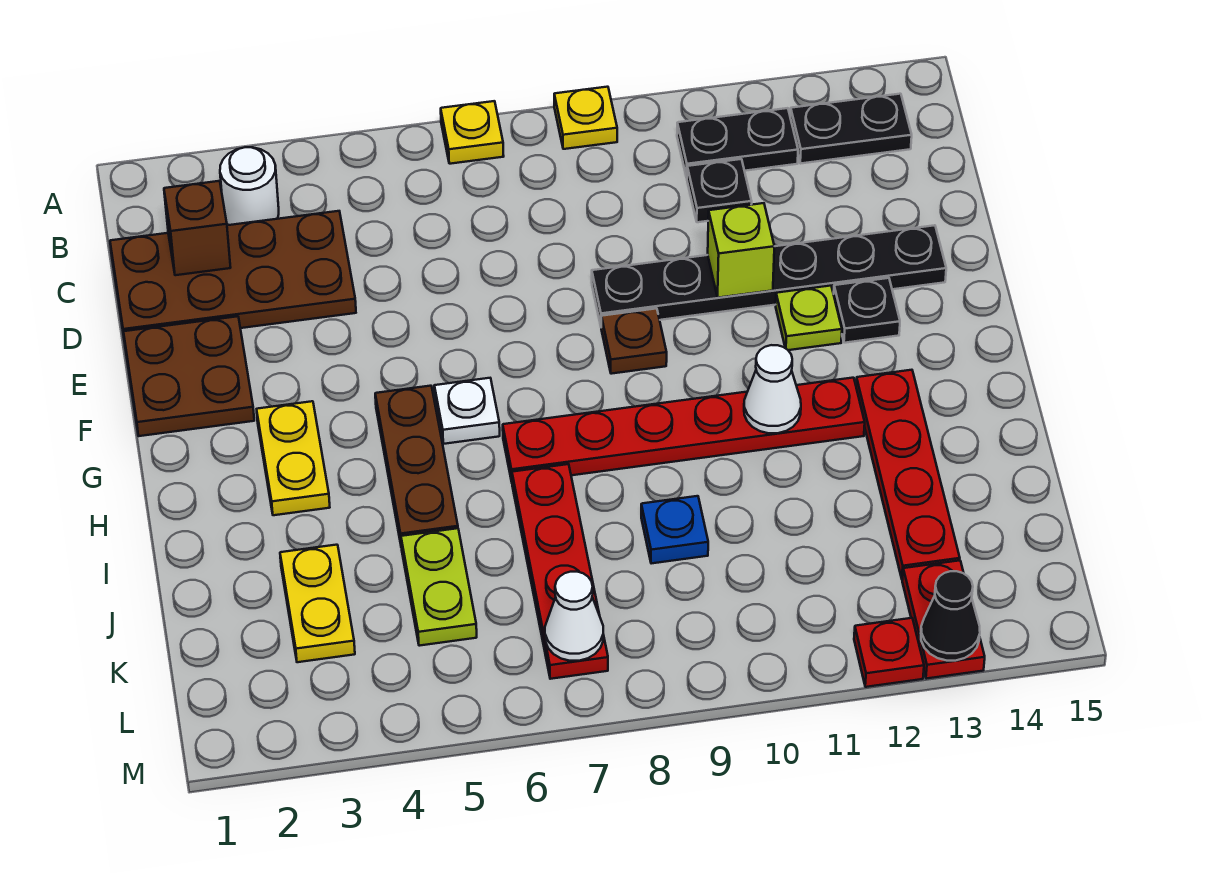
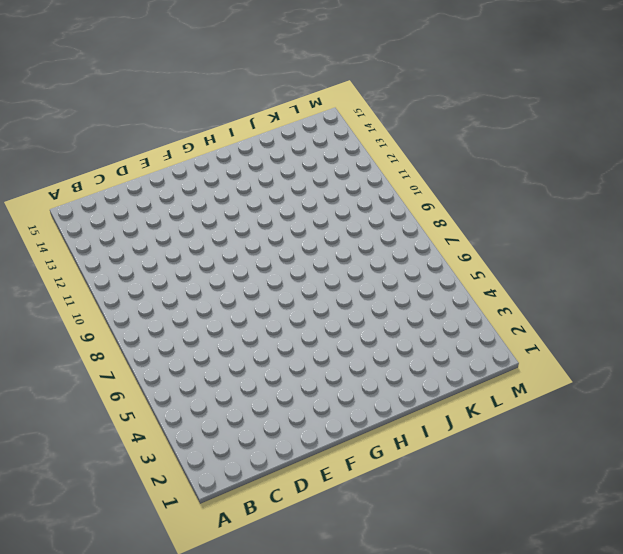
none -> yellow 1x1 plate [441,101,504,164]
none -> yellow 1x1 plate [554,87,617,149]
none -> white 1x1 round brick [220,147,279,225]

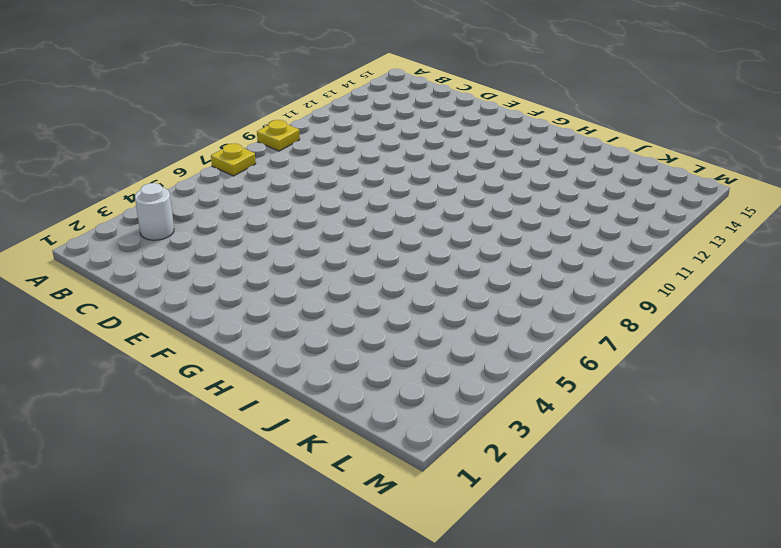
none -> black 1x2 plate [677,108,798,177]
none -> black 1x2 plate [790,94,912,163]
none -> brown 2x4 plate [110,211,356,335]

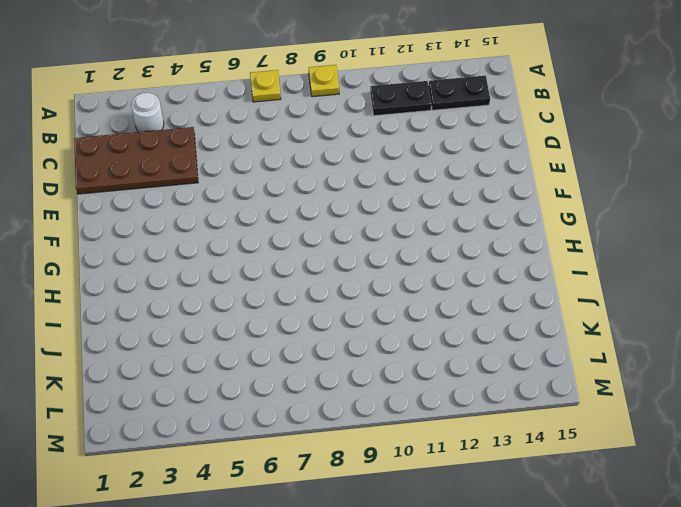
none -> black 1x1 plate [687,159,752,222]
none -> brown 2x2 plate [123,316,254,436]
none -> black 1x6 plate [592,225,946,325]

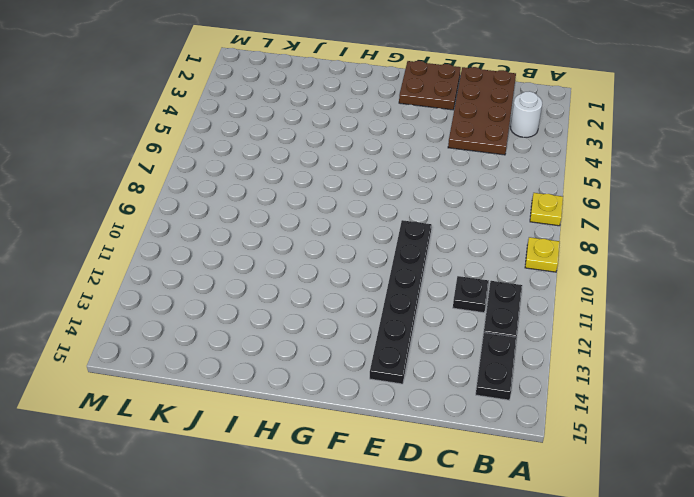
none -> brown 1x1 plate [601,308,667,374]
none -> lime 1x1 plate [776,286,842,350]
none -> black 1x1 plate [834,278,900,343]

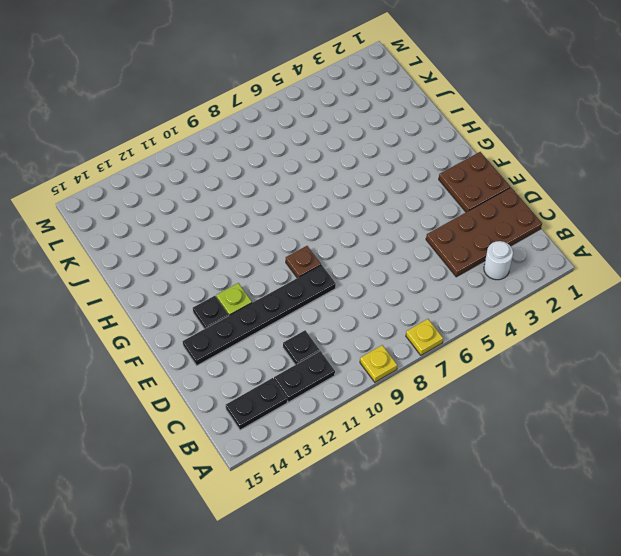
none -> yellow 1x2 plate [257,401,330,515]
none -> brown 1x3 plate [375,386,458,543]
none -> white 1x1 plate [434,378,500,444]

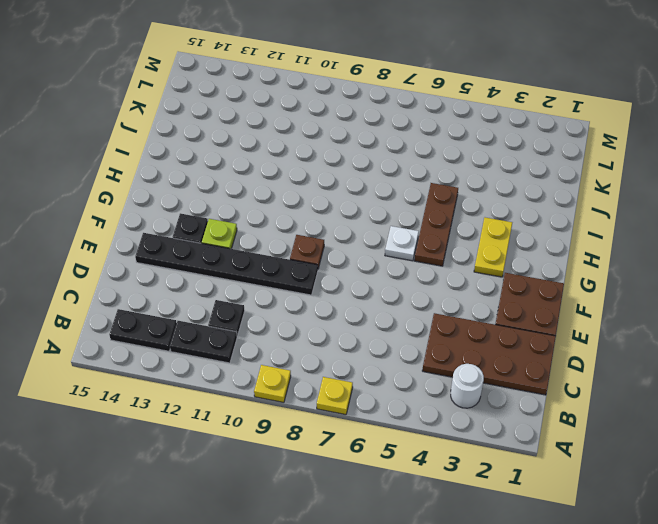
none -> red 1x6 plate [503,378,865,481]
none -> red 1x4 plate [856,370,960,580]
none -> red 1x4 plate [512,464,608,679]

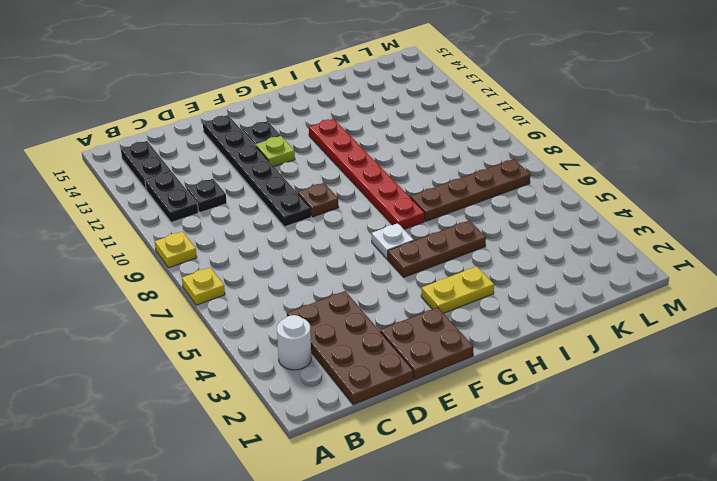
brown 1x4 plate [410,159,530,221] -> red 1x4 plate [512,464,608,679]
none -> red 1x4 plate [856,370,960,580]
none -> yellow 1x2 plate [280,545,355,662]
none -> lime 1x2 plate [401,528,477,646]

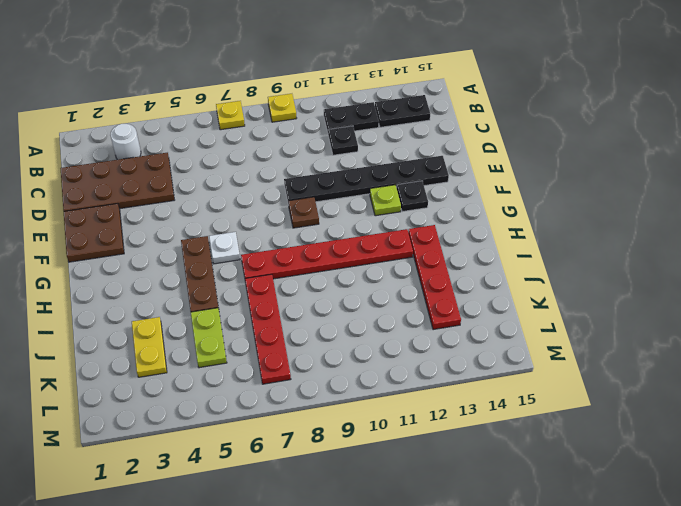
none -> yellow 1x2 plate [257,401,330,515]
none -> blue 1x1 plate [641,496,708,564]
none -> red 1x2 plate [902,560,985,679]

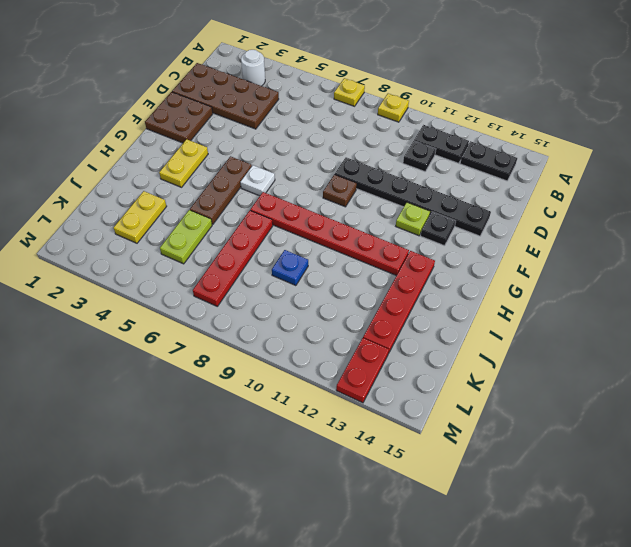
none -> red 1x1 plate [854,618,924,687]
none -> brown 1x1 brick [164,181,231,275]
none -> lime 1x1 brick [708,203,774,298]

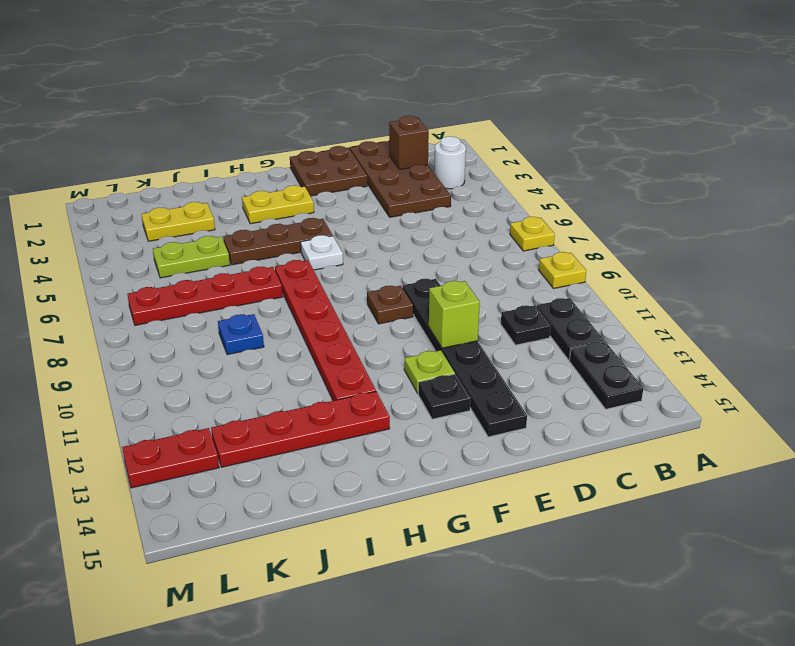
none -> red 1x1 plate [854,618,924,687]
none -> white 1x1 cone [744,345,801,433]
none -> white 1x1 cone [545,572,603,661]

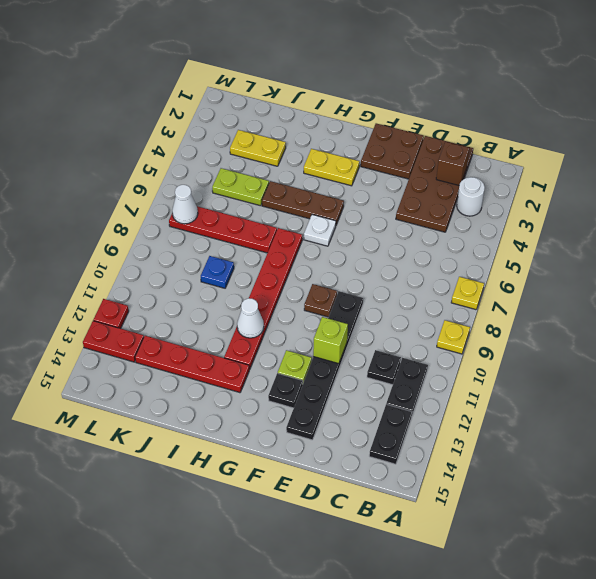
none -> black 1x1 cone [921,571,980,661]

